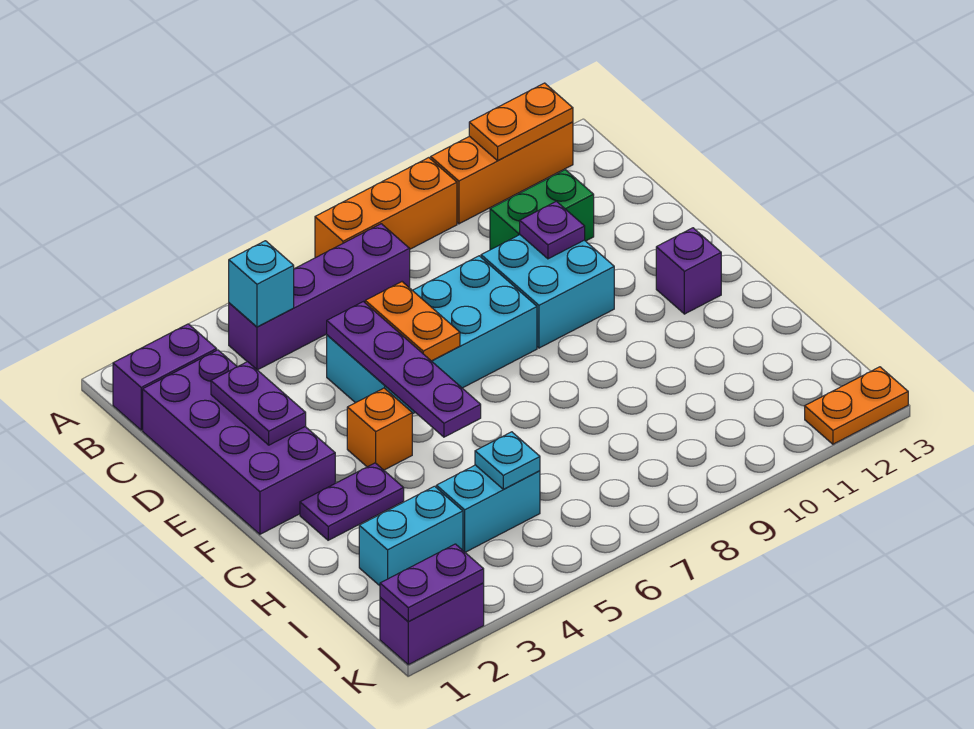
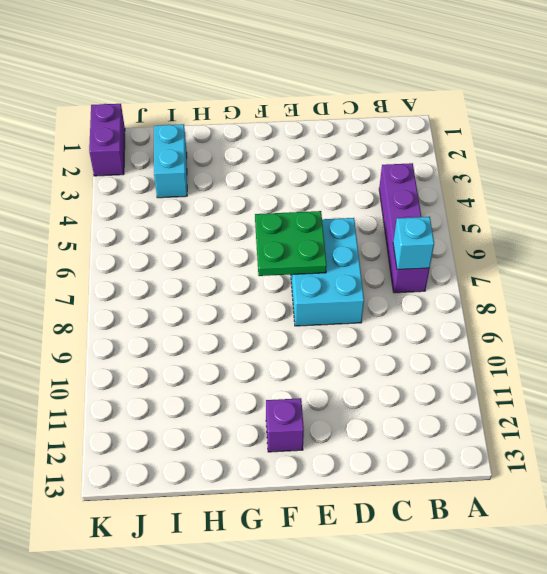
cyan 1x1 brick [393,217,434,270] -> cyan 1x1 brick moved to [229,241,294,327]
cyan 2x3 brick [291,218,364,326] -> cyan 2x4 brick [327,256,537,414]
green 2x2 plate [255,211,327,276] -> orange 1x2 plate [365,282,460,361]
none -> orange 1x3 brick [315,158,457,258]
none -> orange 1x3 brick [431,122,573,224]
none -> purple 1x2 brick [113,324,217,430]

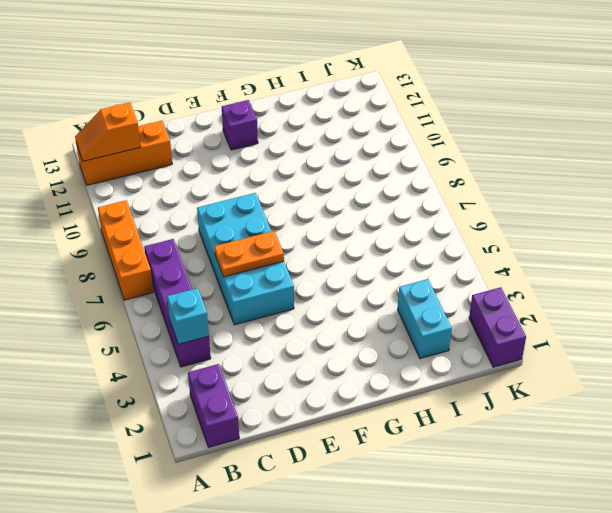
orange 1x3 brick [76,121,172,185] -> orange 1x3 brick turned to [431,122,573,224]
orange 1x2 slope [75,102,141,161] -> orange 1x2 plate [469,83,573,161]
none -> purple 2x4 brick [143,350,335,534]
none -> green 1x2 brick [490,170,594,250]
none -> cyan 2x2 brick [481,235,614,348]

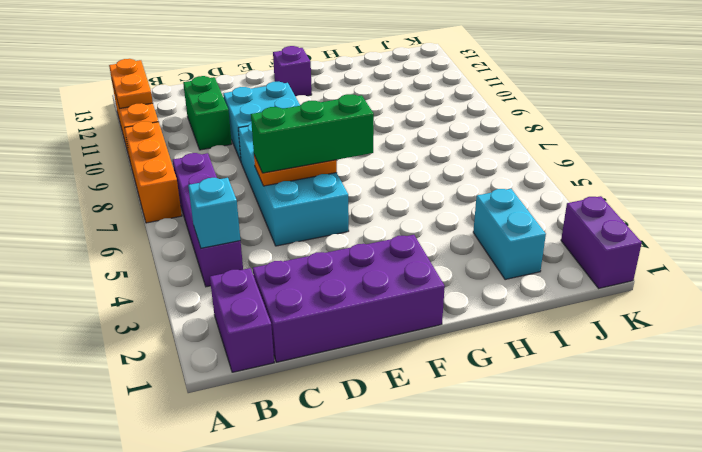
green 1x3 brick [251,94,374,173] -> none
none -> orange 1x1 brick [347,388,412,470]
none -> purple 1x2 plate [300,463,404,540]
none -> cyan 1x2 brick [436,465,540,552]

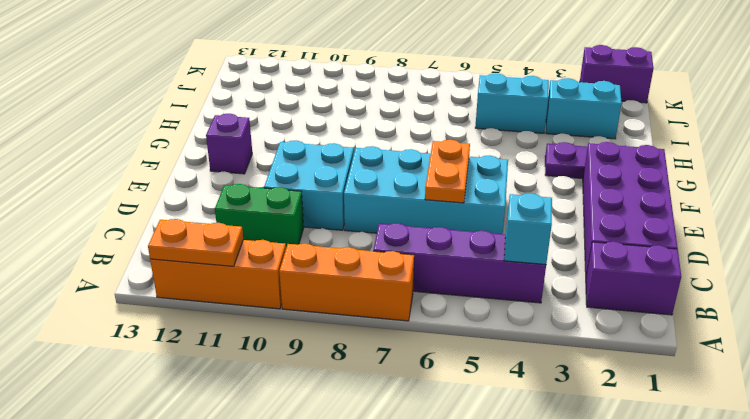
none -> orange 1x1 brick [347,388,412,470]
none -> orange 1x2 plate [805,367,908,444]
none -> purple 1x2 plate [211,362,306,445]

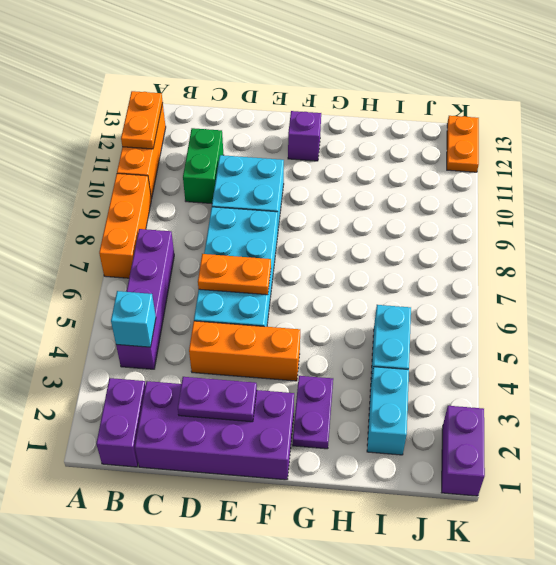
orange 1x3 brick [189,321,300,381] -> orange 1x1 brick [347,388,412,470]
none -> purple 1x4 plate [327,302,481,437]
none -> purple 1x1 plate [520,201,585,259]
none -> cyan 1x1 plate [475,432,540,489]

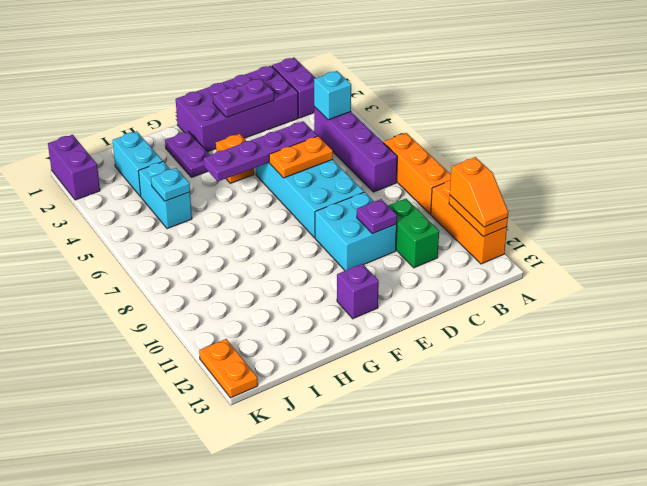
orange 1x2 slope [450,157,508,227] -> none
none -> purple 1x2 plate [380,544,484,622]

